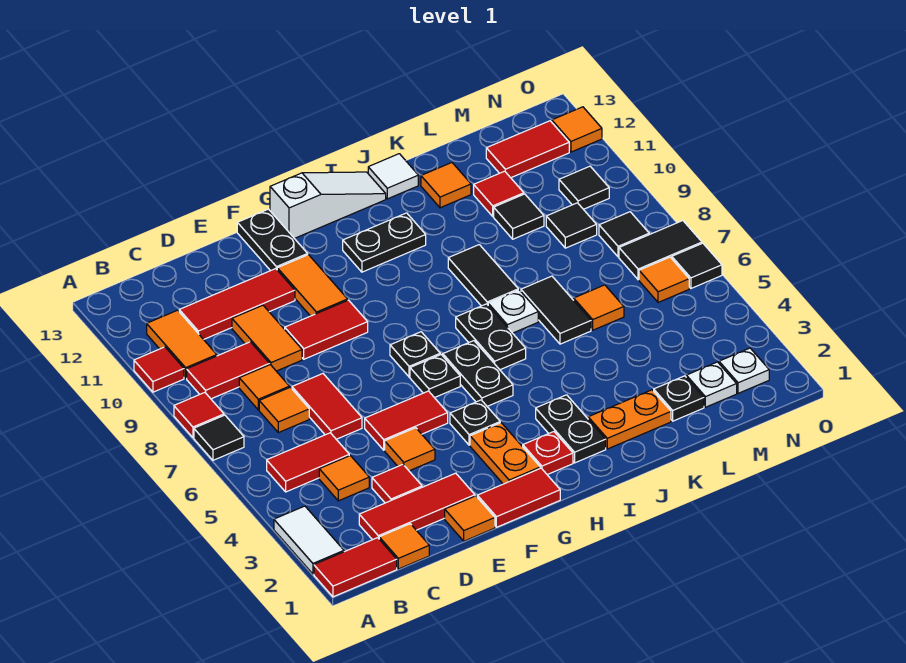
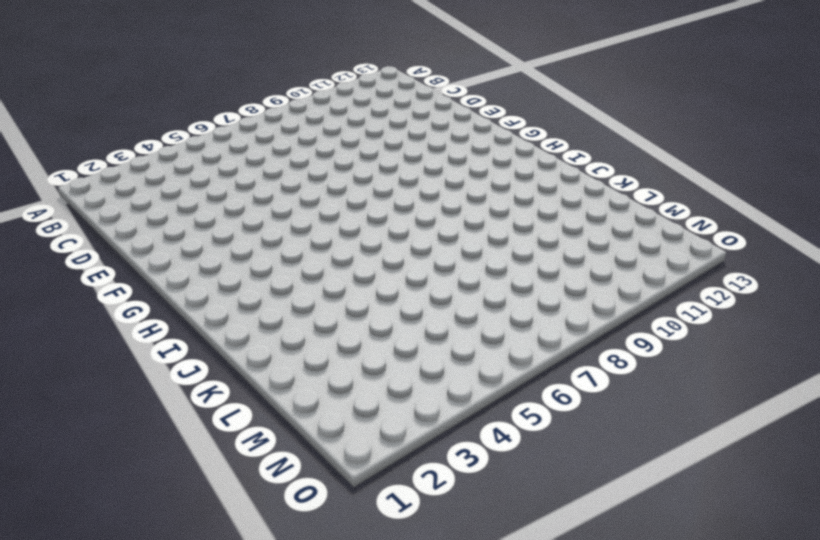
none -> red 1x2 tile [314,538,397,597]
none -> white 1x2 tile [274,506,344,574]
none -> black 1x1 tile [194,415,244,460]
none -> red 1x1 tile [174,392,224,438]

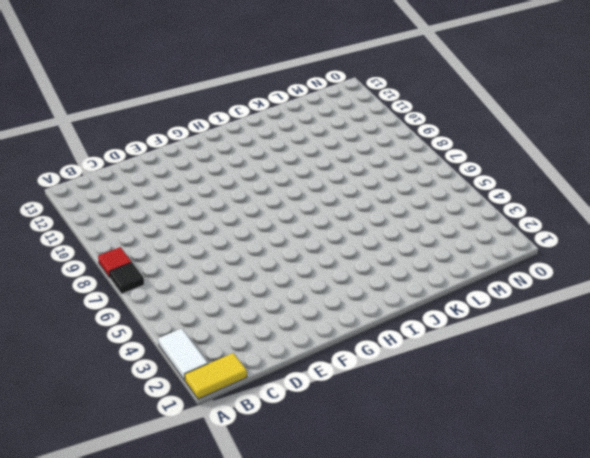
yellow 1x2 tile [185,353,247,399] -> red 1x2 tile [314,538,397,597]
none -> red 1x1 tile [134,347,184,392]
none -> red 1x2 tile [267,433,349,492]
none -> red 1x2 tile [187,342,269,399]
none -> orange 1x2 tile [147,310,217,378]

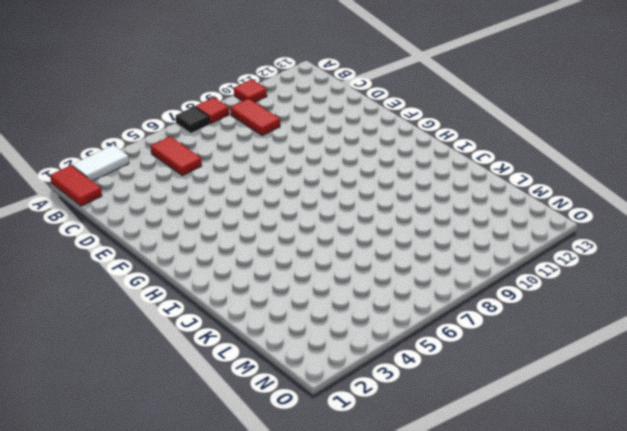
none -> orange 1x2 tile [147,310,217,378]
none -> orange 1x1 tile [379,524,429,569]
none -> red 1x3 tile [359,473,475,540]
none -> orange 1x1 tile [319,456,369,501]

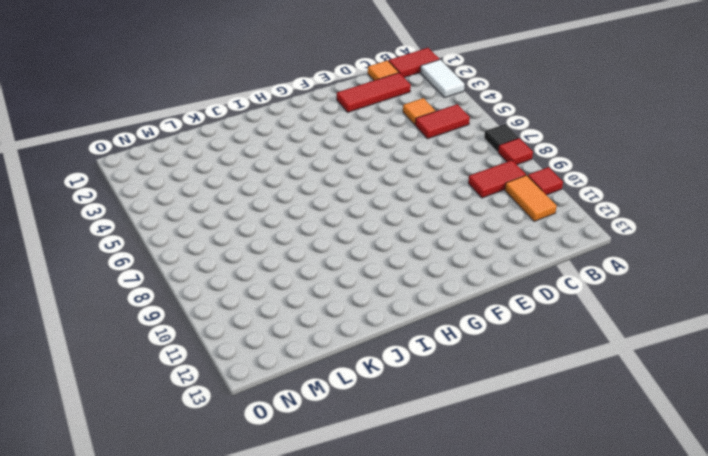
none -> orange 1x1 tile [259,387,309,433]
none -> orange 1x1 tile [239,365,289,410]
none -> red 1x3 tile [179,269,295,340]
none -> red 1x1 tile [372,465,422,503]

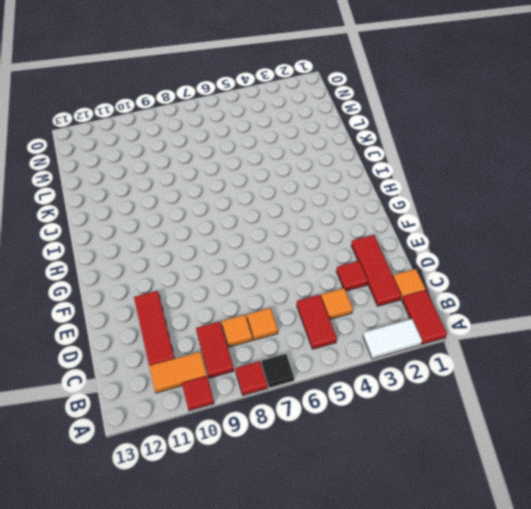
none -> red 1x2 tile [292,374,362,439]
none -> orange 1x2 tile [232,305,302,371]
none -> orange 1x1 tile [445,496,495,541]
none -> orange 1x1 tile [385,428,435,471]

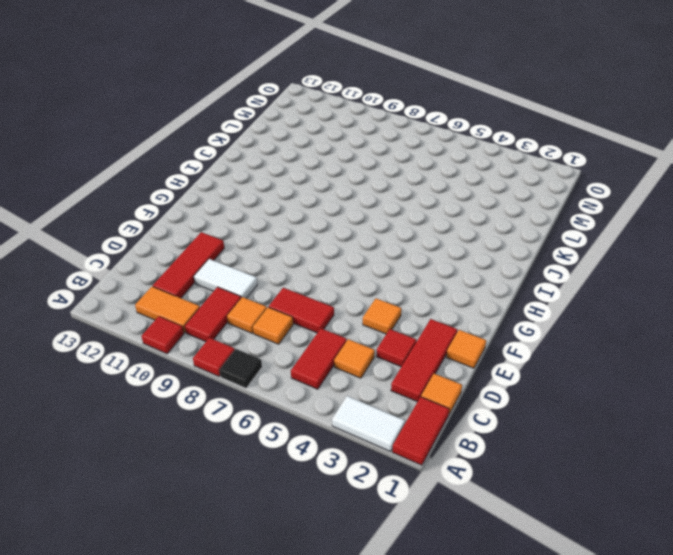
white 1x2 tile [194,259,257,299] -> orange 1x2 tile [232,305,302,371]
none -> red 1x2 tile [365,391,448,450]
none -> red 1x2 tile [285,300,368,359]
none -> red 1x2 tile [477,468,560,527]
none -> orange 1x2 tile [277,255,348,316]

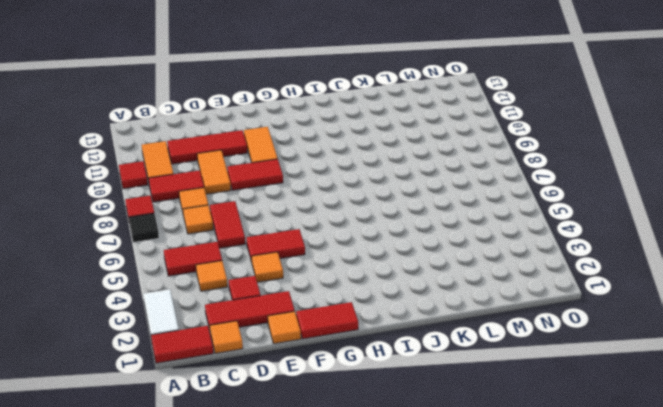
none -> black 1x2 plate [237,209,308,271]
none -> orange 1x2 plate [470,423,540,484]
none -> black 1x1 plate [450,400,500,445]
none -> black 1x1 plate [410,355,460,398]

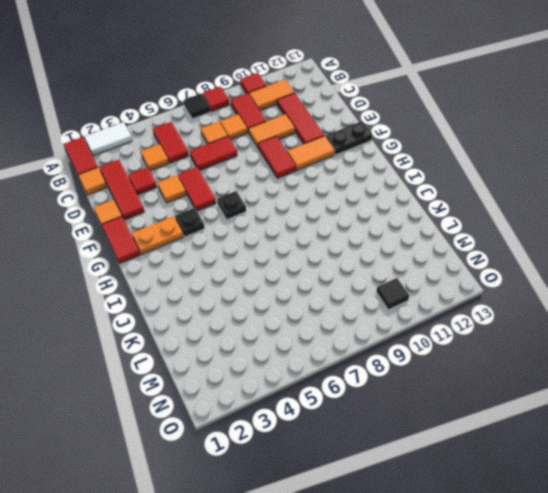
none -> black 1x1 plate [390,332,440,377]
none -> white 1x3 slope [270,172,386,239]
none -> red 1x1 plate [523,432,573,475]
none -> black 1x2 plate [443,341,513,406]

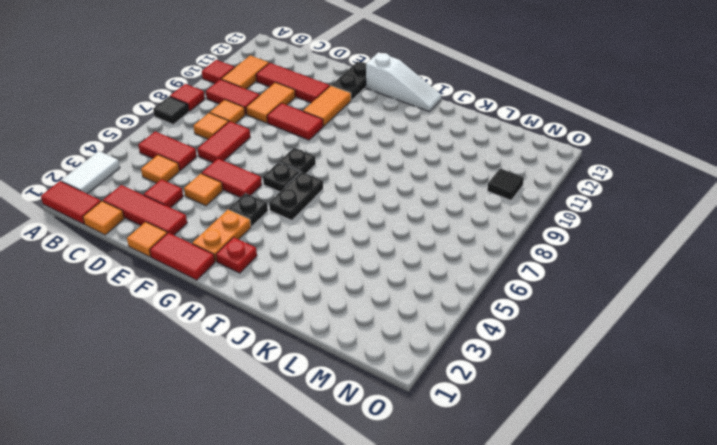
none -> black 1x2 plate [343,213,426,272]
none -> black 1x2 plate [536,395,606,463]
none -> black 1x2 plate [456,304,526,370]
none -> orange 1x2 plate [588,390,671,449]

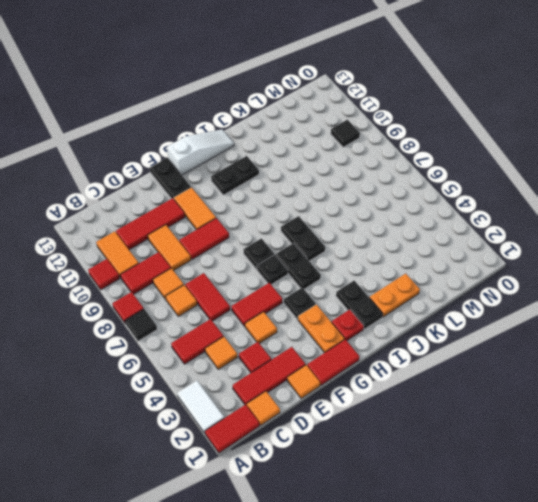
none -> white 1x1 plate [488,290,538,333]
none -> black 1x2 tile [448,245,518,306]
none -> white 1x1 tile [368,154,418,199]
none -> black 1x2 tile [521,276,591,344]

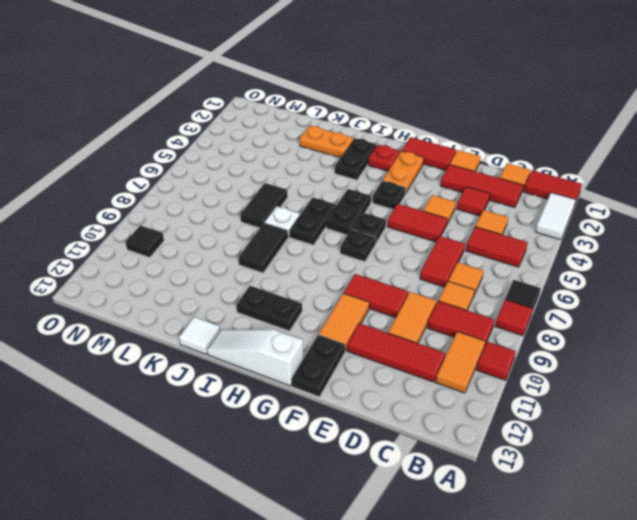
none -> orange 1x1 tile [421,163,471,208]
none -> black 1x1 plate [654,376,704,421]
none -> orange 1x1 tile [574,285,624,330]
none -> black 1x1 tile [494,194,544,239]

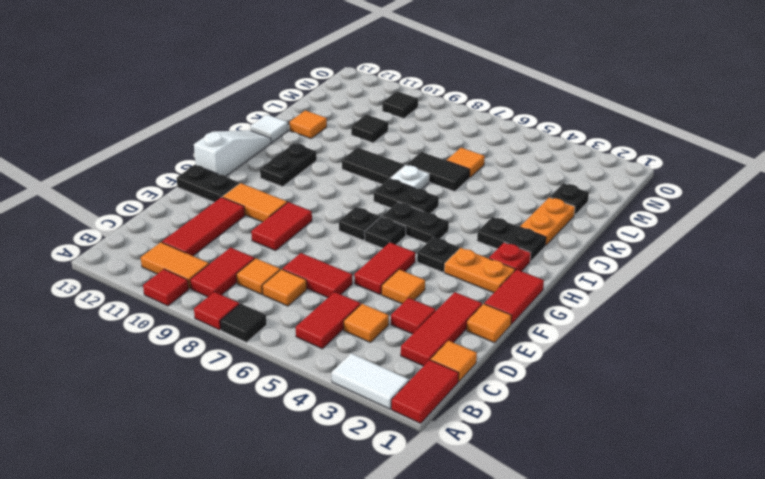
none -> orange 1x2 tile [232,305,302,371]
none -> red 1x1 tile [474,171,524,216]
none -> white 1x1 plate [686,362,737,407]
none -> black 1x1 tile [546,203,597,248]

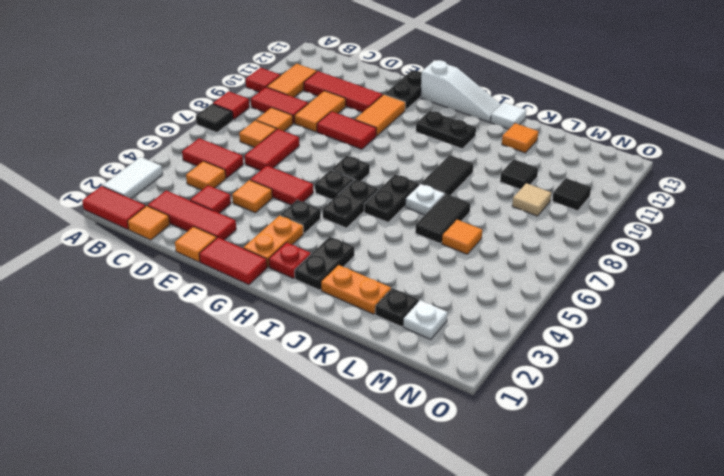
tan 1x1 tile [512,183,551,216] -> black 1x1 tile [546,203,597,248]
none -> red 1x1 tile [474,171,524,216]
none -> red 1x2 tile [486,121,569,178]
none -> white 1x1 plate [719,348,769,393]
none -> orange 1x1 tile [639,257,689,302]

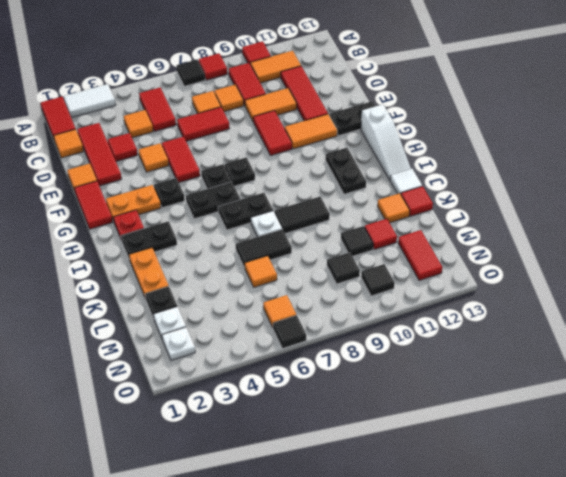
red 1x1 tile [401,186,433,216] -> none
none -> black 1x2 tile [619,221,702,280]
none -> black 1x1 tile [599,212,649,257]
none -> orange 1x1 tile [552,107,602,152]

